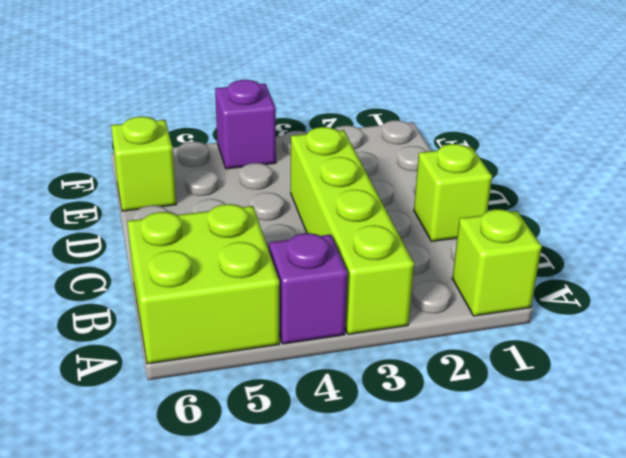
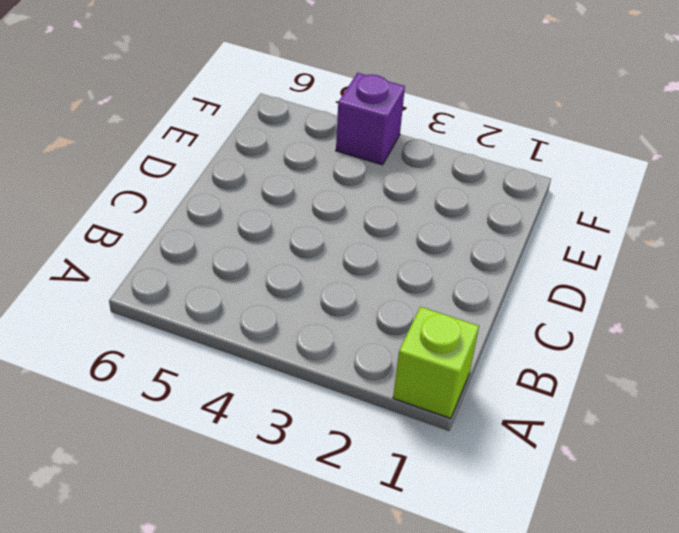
none -> lime 1x4 brick [291,127,414,334]
none -> purple 1x1 brick [269,233,348,344]

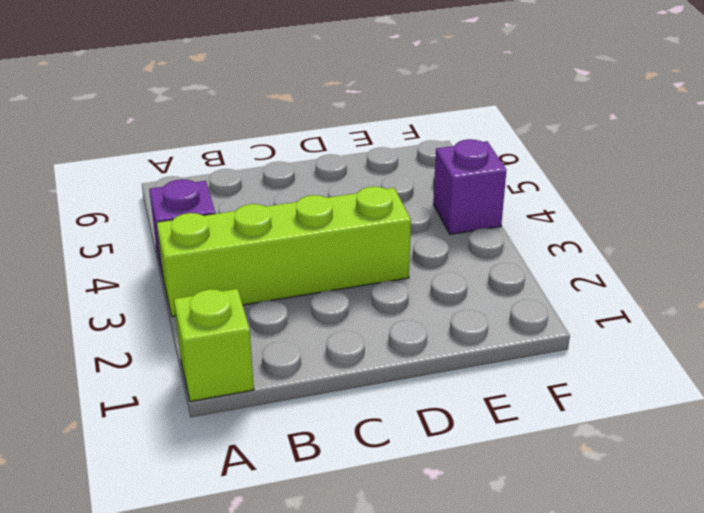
none -> lime 2x2 brick [127,204,280,364]
none -> lime 1x1 brick [414,144,492,241]

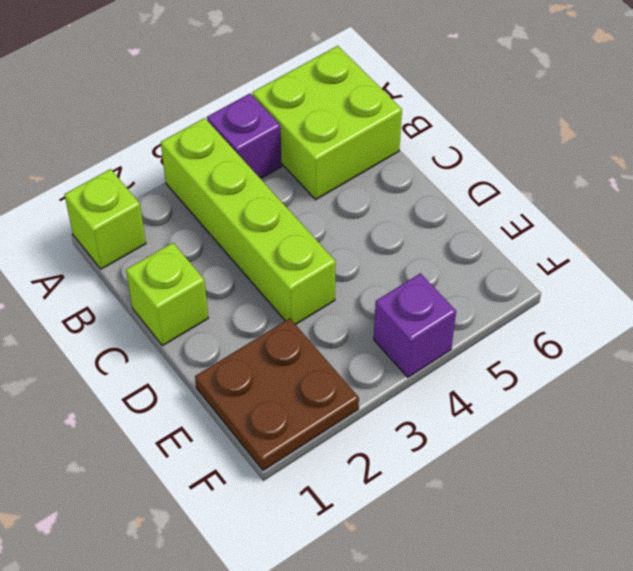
brown 2x2 plate [195,318,359,471] -> none
none -> lime 1x1 brick [111,117,176,211]

